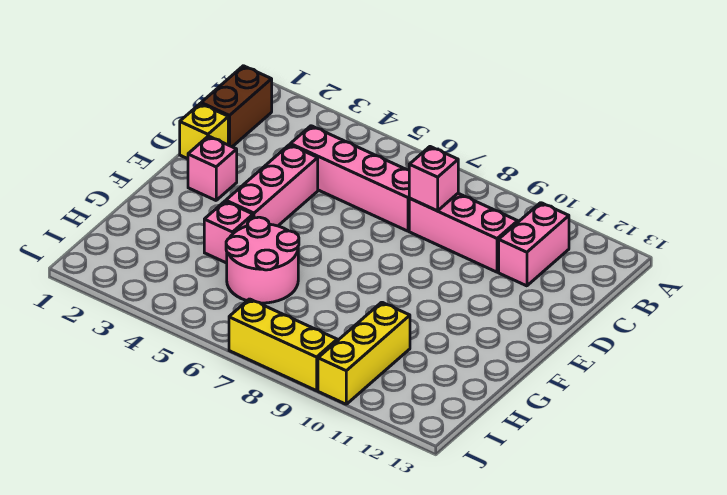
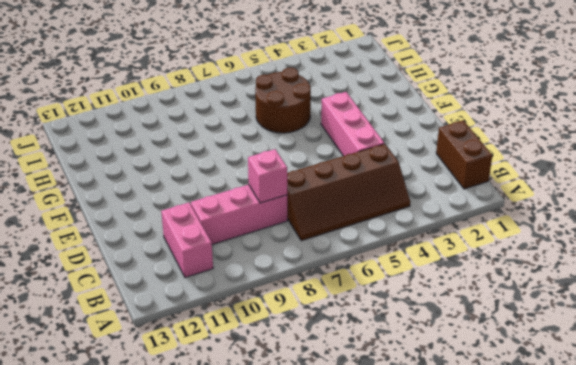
brown 2x4 slope [287,144,410,241] -> pink 1x4 brick [290,126,409,231]
brown 2x2 round brick [255,68,311,133] -> pink 2x2 round brick [226,217,299,303]
none -> yellow 1x1 brick [180,104,228,159]
none -> pink 1x1 brick [188,136,237,200]
none -> pink 1x1 brick [204,201,253,263]

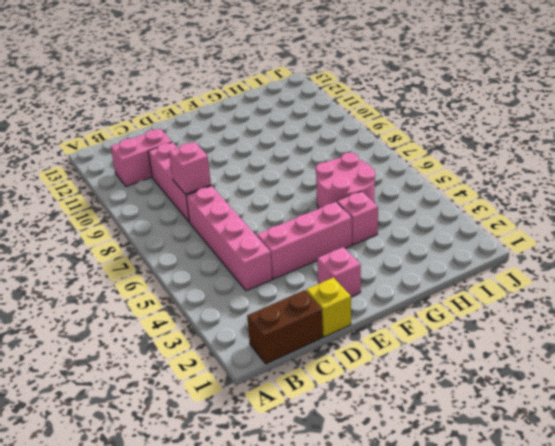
none -> yellow 1x3 brick [318,302,410,404]
none -> yellow 1x3 brick [229,299,337,391]

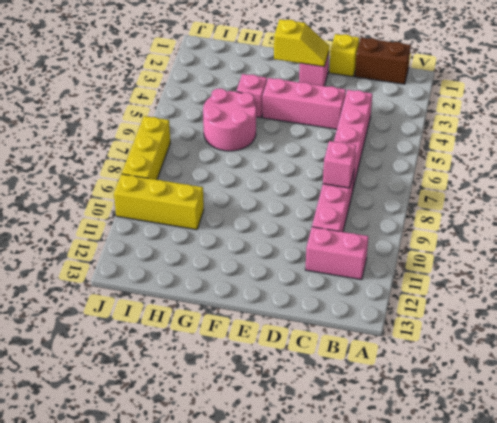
yellow 1x2 slope [274,19,329,67] -> none

